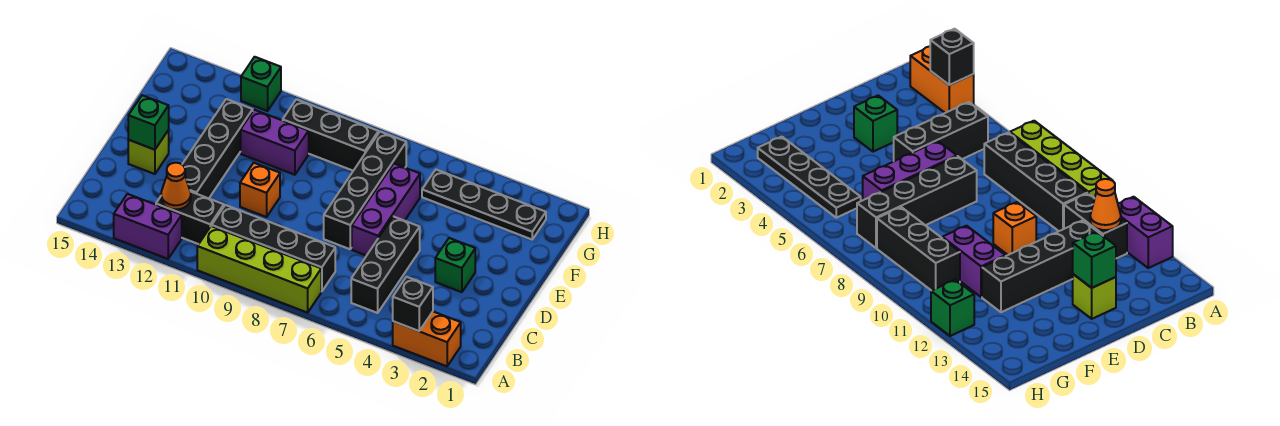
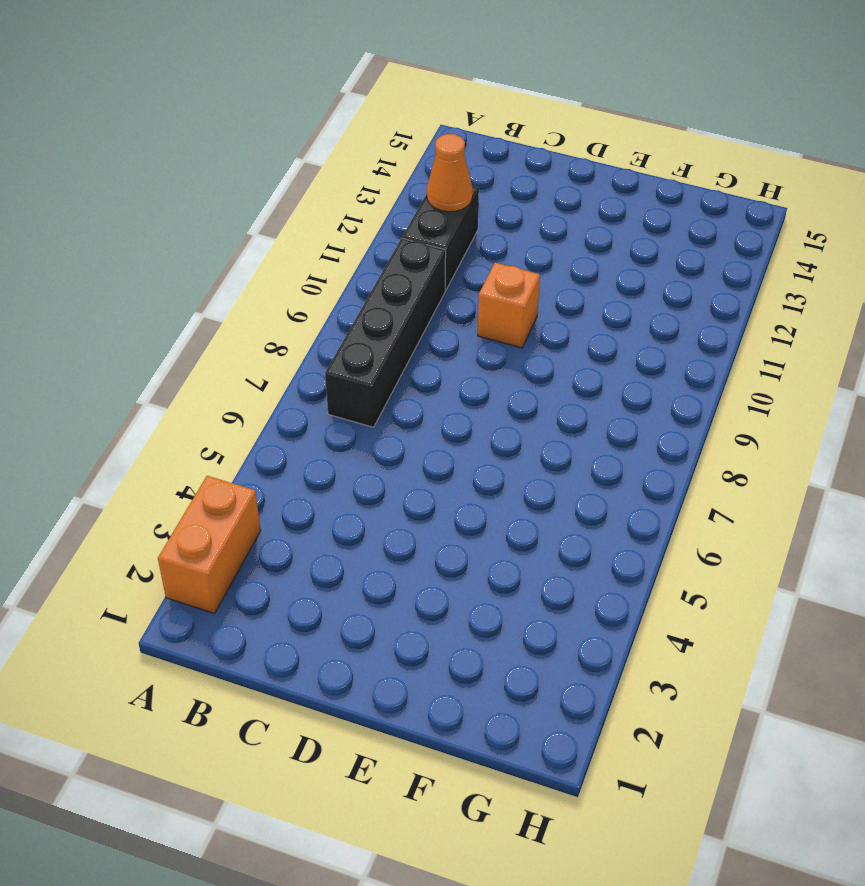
none -> lime 1x4 brick [197,226,321,313]
none -> purple 1x2 brick [114,194,182,259]
none -> black 1x3 brick [351,216,420,313]

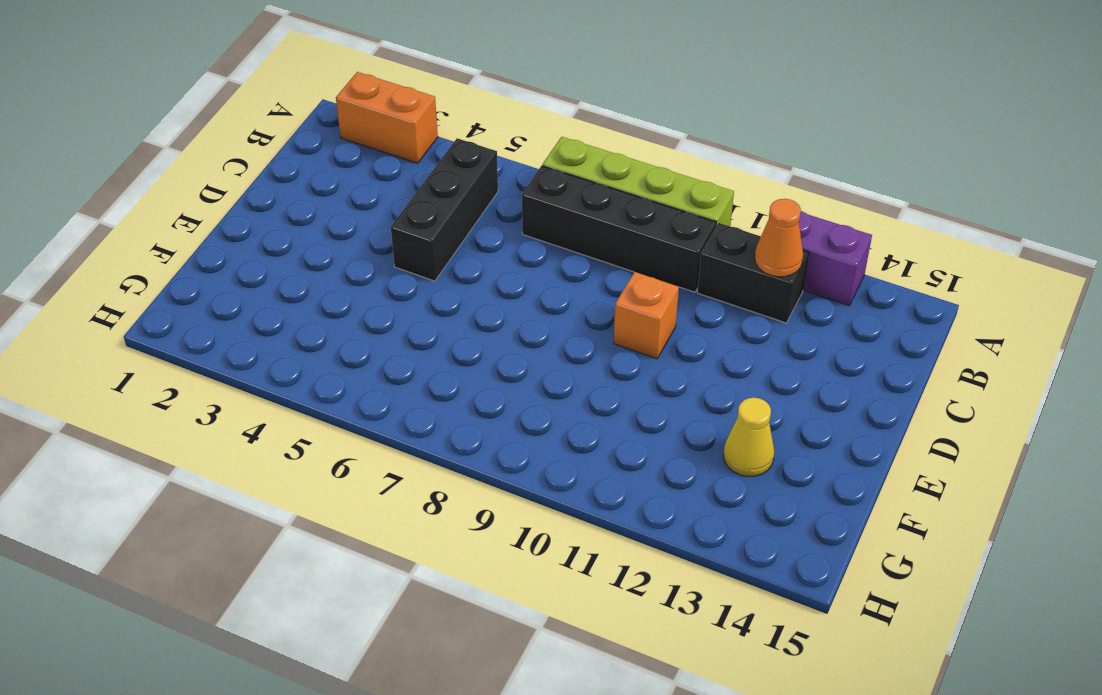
yellow 1x1 cone [723,398,774,476] -> none
none -> black 1x4 brick [182,99,253,198]
none -> green 1x1 brick [435,238,475,292]
none -> purple 1x3 brick [352,164,420,256]

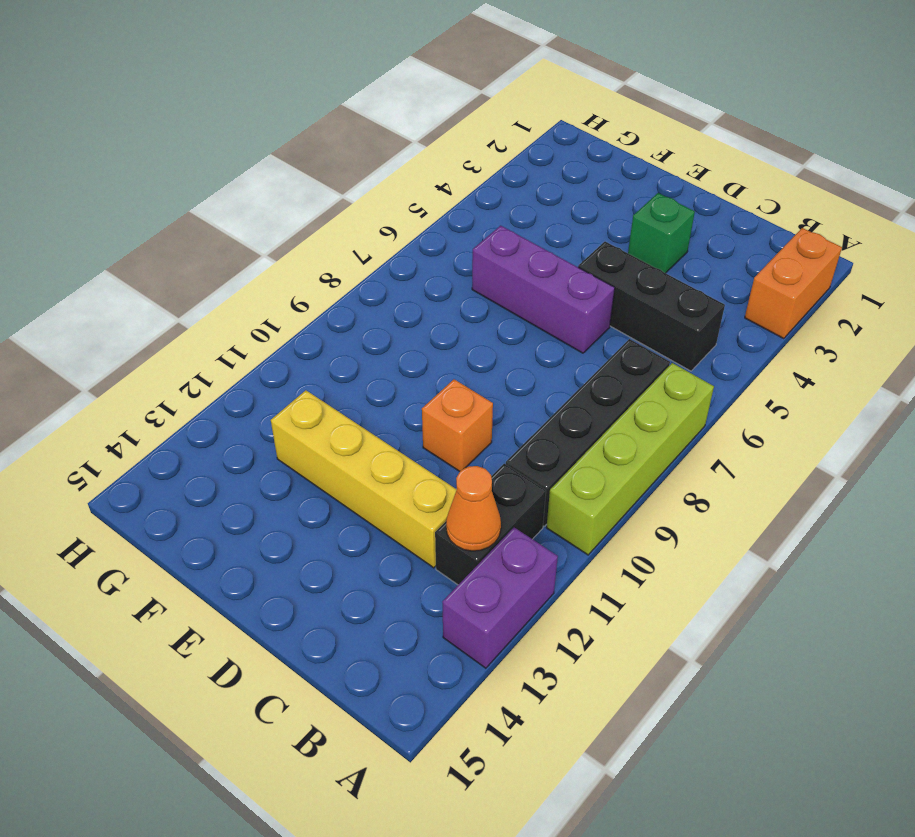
yellow 1x4 brick [271,390,457,568] -> black 1x4 brick [182,99,253,198]
none -> black 1x4 brick [324,132,406,249]
none -> lime 1x1 brick [128,130,169,174]
none -> purple 1x2 brick [241,110,309,175]

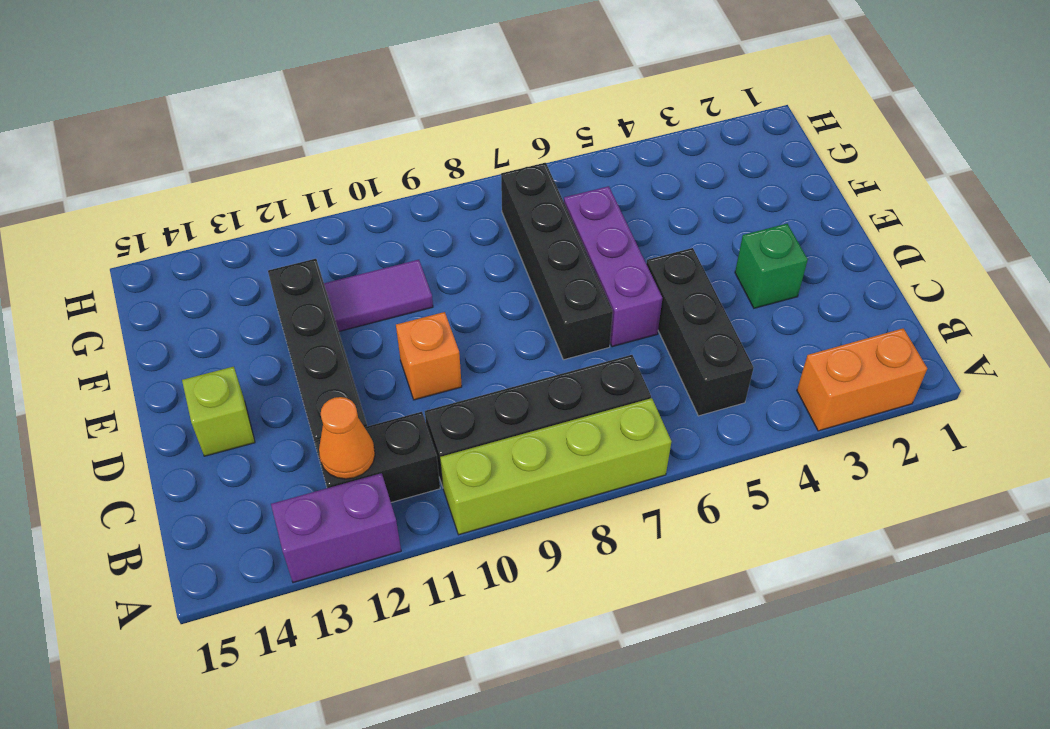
purple 1x2 tile [324,260,433,331] -> purple 1x2 brick [241,110,309,175]
none -> black 1x4 plate [422,170,546,239]
none -> black 1x3 brick [283,99,379,171]
none -> green 1x1 brick [241,57,281,111]

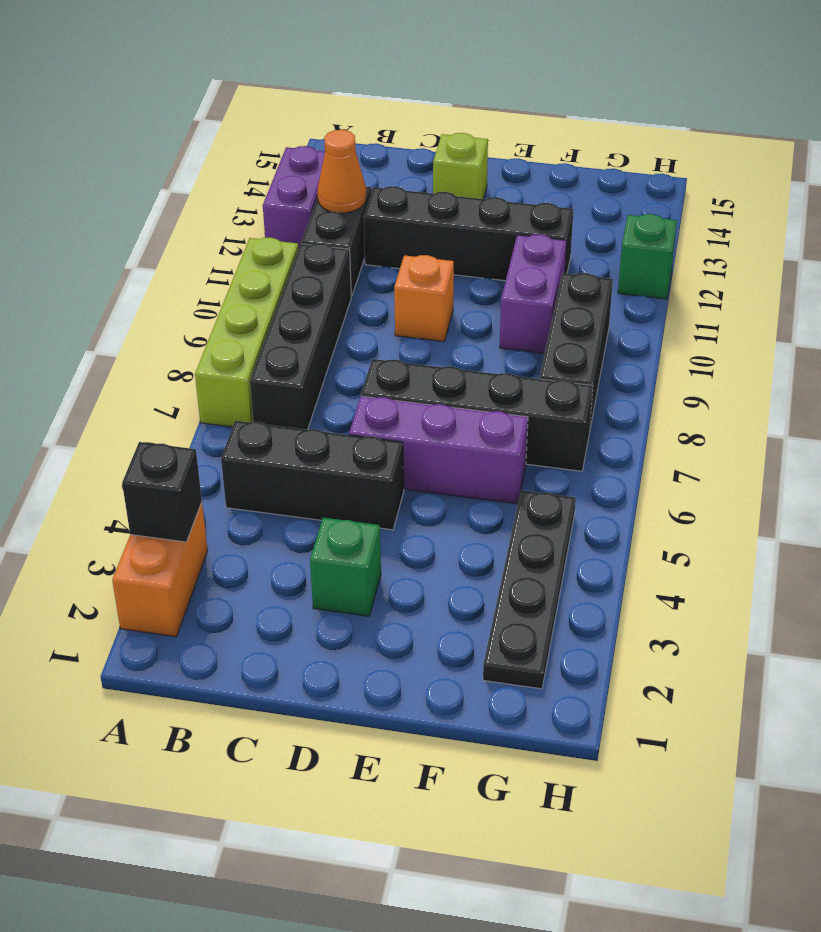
none -> green 1x1 brick [128,95,169,150]

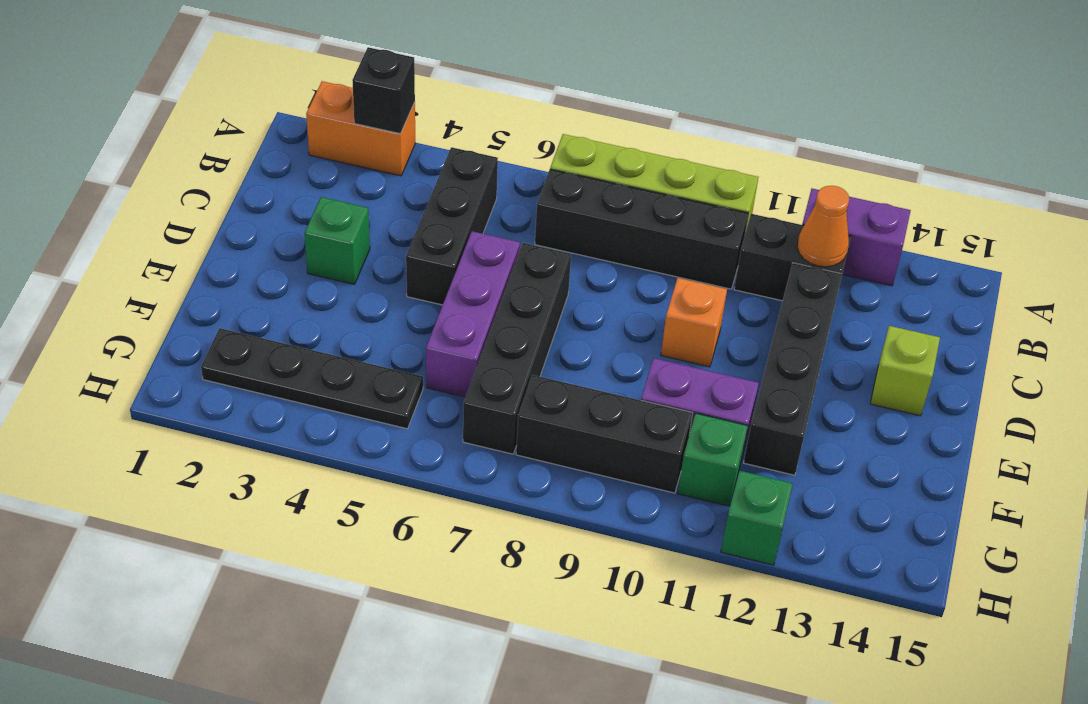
green 1x1 brick [678,413,748,506] -> green 1x1 brick moved to [128,95,169,150]

